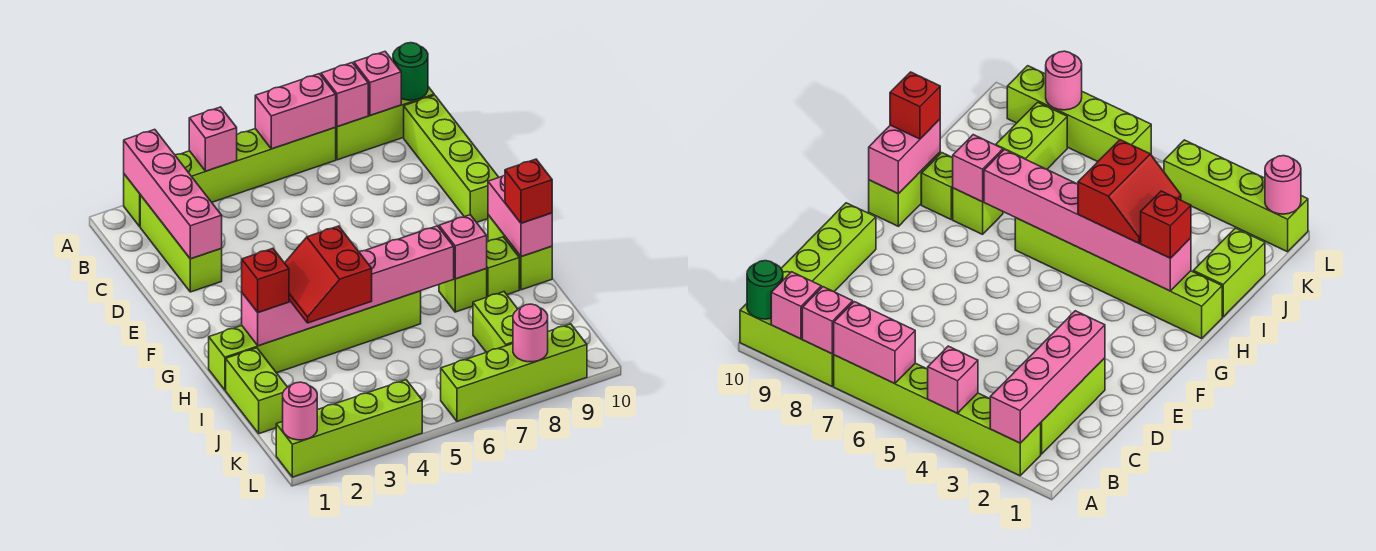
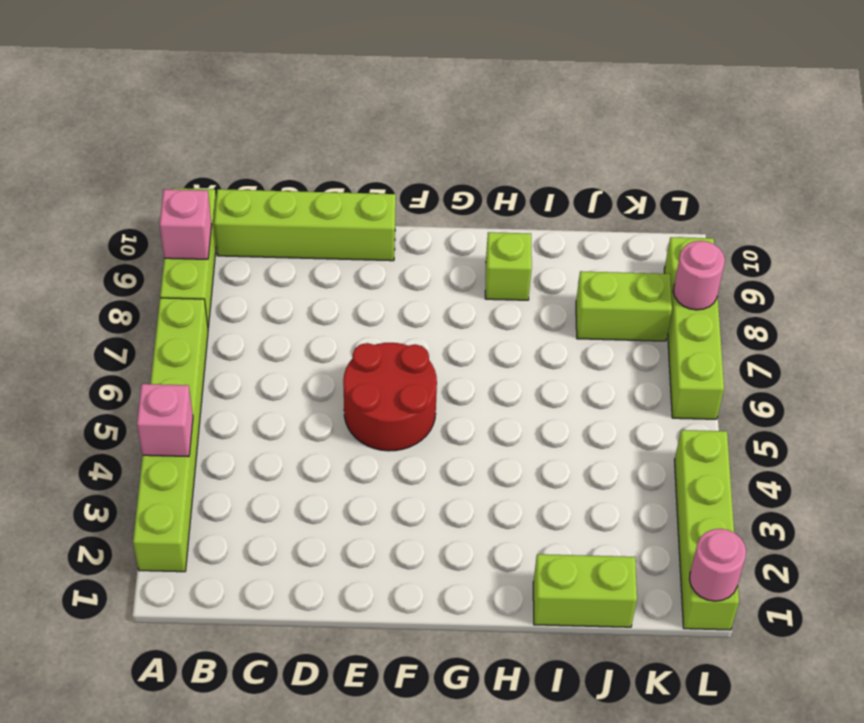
red 2x2 round brick [343,343,437,451] -> none
none -> lime 1x3 brick [140,195,222,292]
none -> lime 1x2 brick [488,215,552,290]
none -> lime 1x6 brick [209,291,421,390]

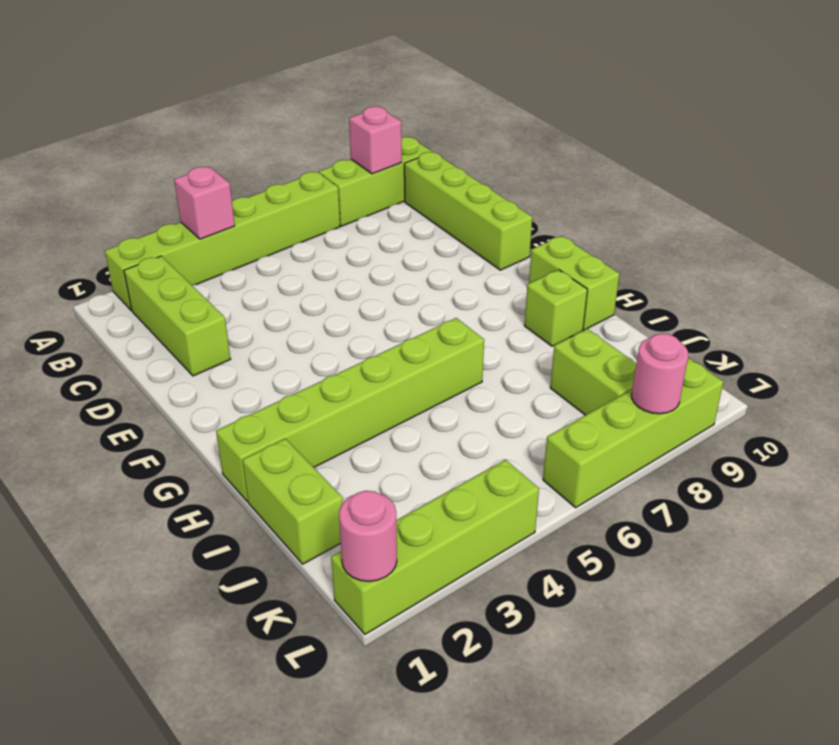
none -> lime 1x1 brick [439,269,487,312]
none -> pink 1x4 brick [124,129,222,259]
none -> pink 1x2 brick [255,74,336,149]

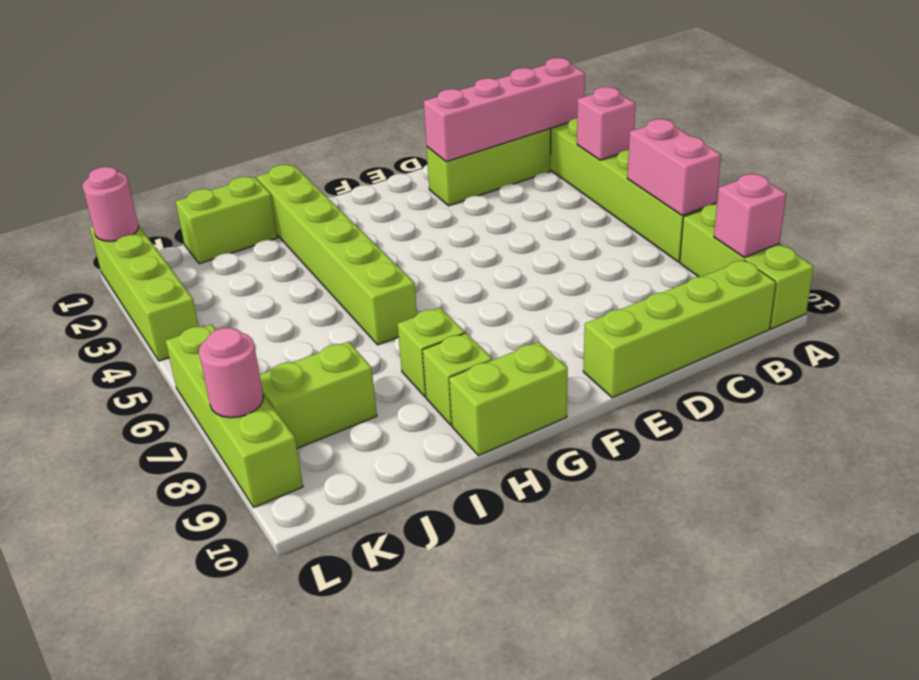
none -> pink 1x1 brick [321,63,368,127]
none -> green 1x1 round brick [393,43,428,100]
none -> pink 1x2 brick [488,175,552,257]

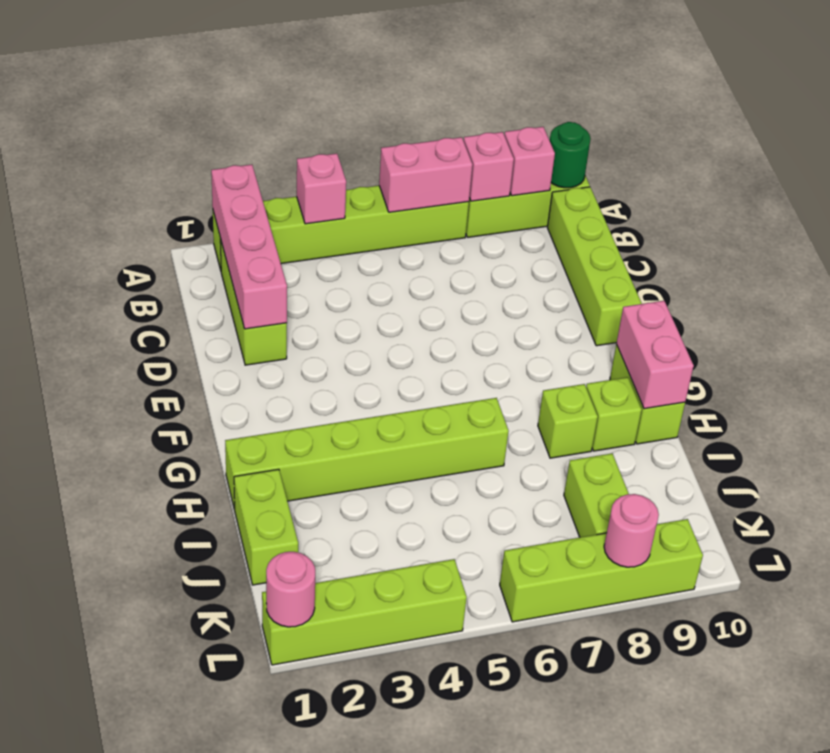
none -> pink 1x6 brick [242,226,454,346]
none -> pink 1x1 brick [439,215,487,279]
none -> red 1x1 brick [242,248,289,312]

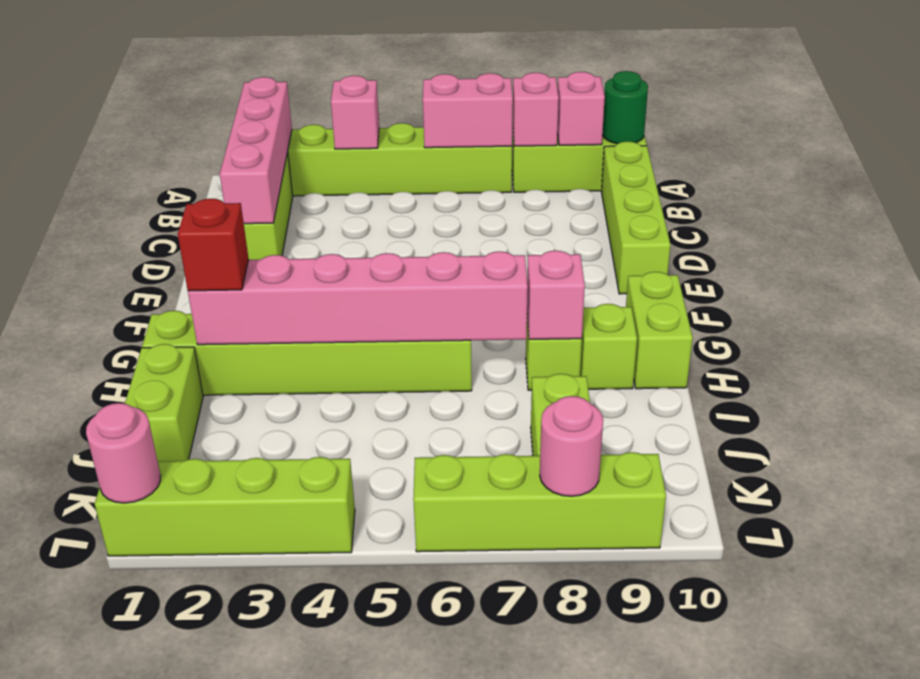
none -> pink 1x2 brick [488,175,552,257]
none -> red 2x2 slope [285,226,372,323]
none -> red 1x1 brick [505,159,552,223]

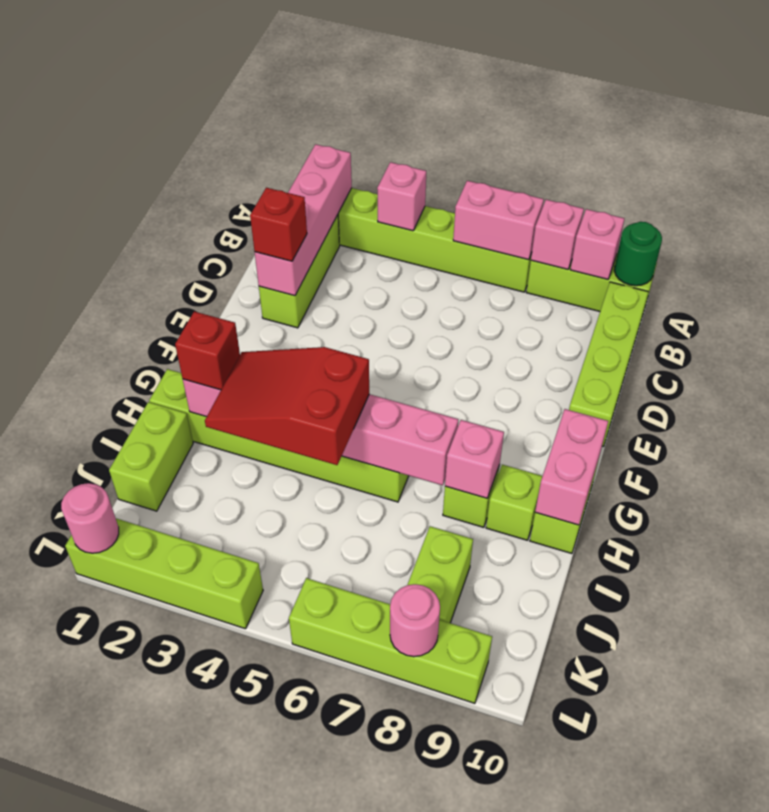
red 1x1 brick [250,188,307,261] -> red 1x1 brick moved to [505,159,552,223]
red 2x3 slope [205,347,369,465] -> red 2x2 slope [285,226,372,323]

